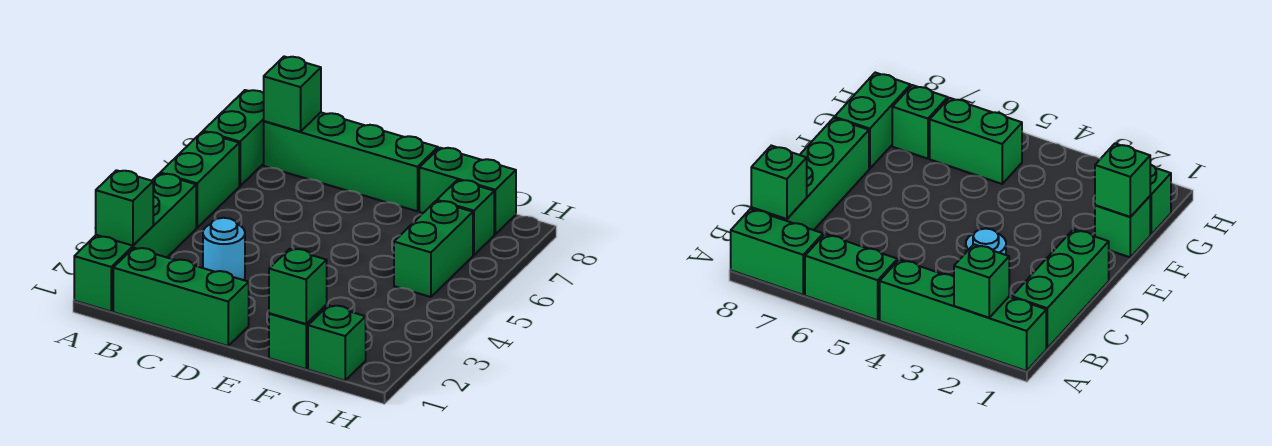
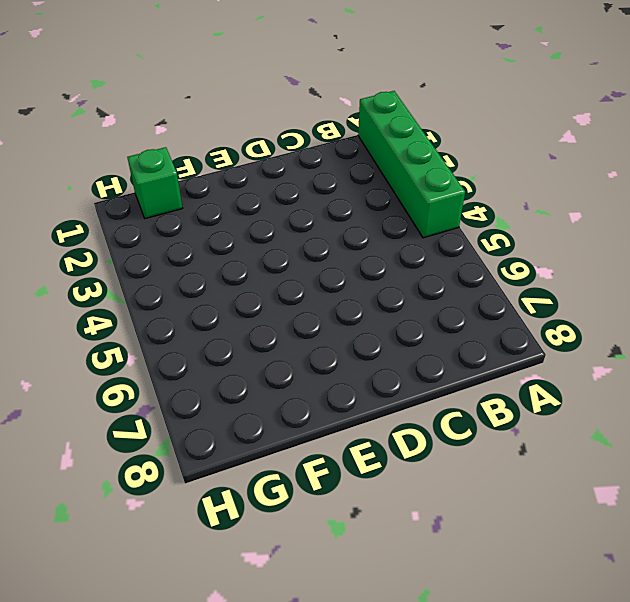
none -> green 1x2 brick [160,132,239,228]
none -> green 1x2 brick [203,90,264,186]
none -> green 1x3 brick [113,248,249,346]

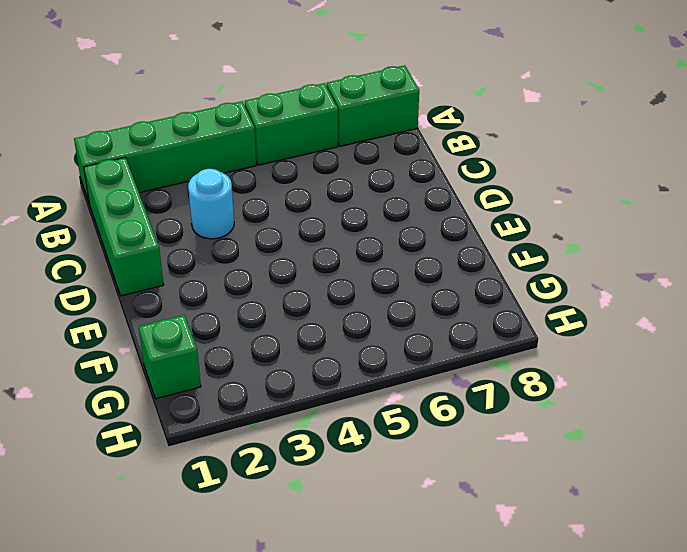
none -> green 1x4 brick [264,113,438,211]
none -> green 1x1 brick [269,305,327,369]
none -> green 1x2 brick [419,148,516,234]

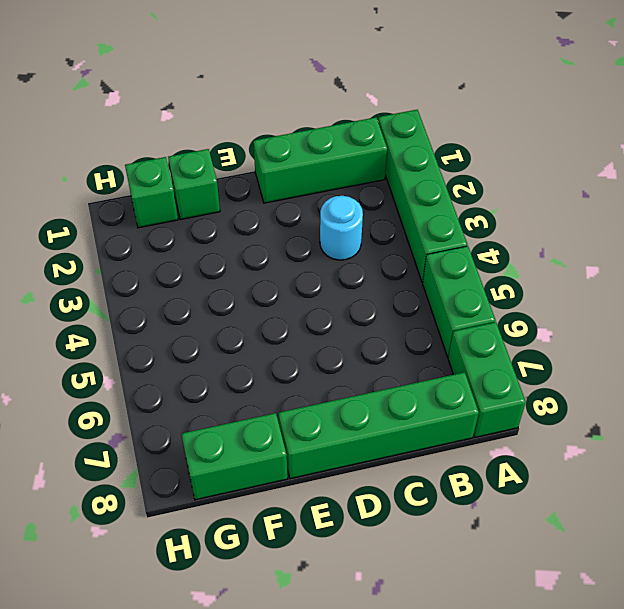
none -> green 1x2 brick [394,201,473,297]
none -> green 1x1 brick [437,180,494,255]
none -> green 1x1 brick [96,170,153,246]

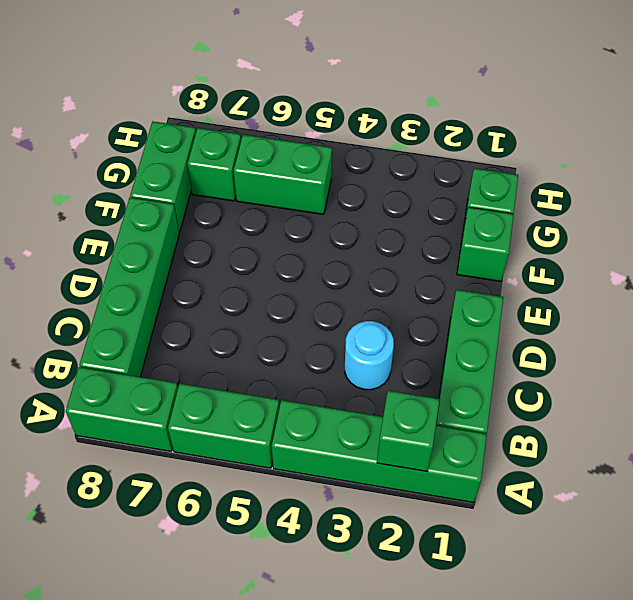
none -> green 1x1 brick [264,57,321,132]
none -> green 1x1 brick [269,249,327,324]

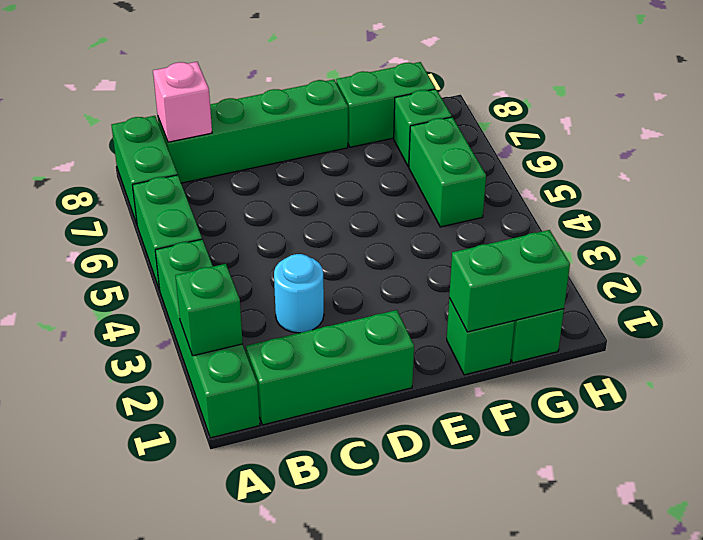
pink 1x1 brick [153,62,212,142] -> green 1x1 brick [264,57,321,132]
green 1x2 brick [449,230,570,332] -> green 1x1 brick [269,249,327,324]

